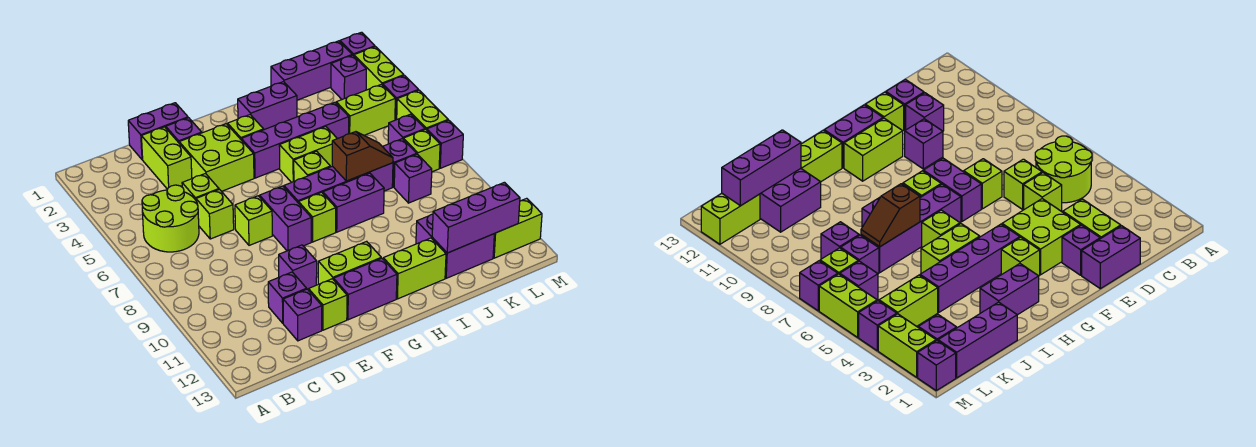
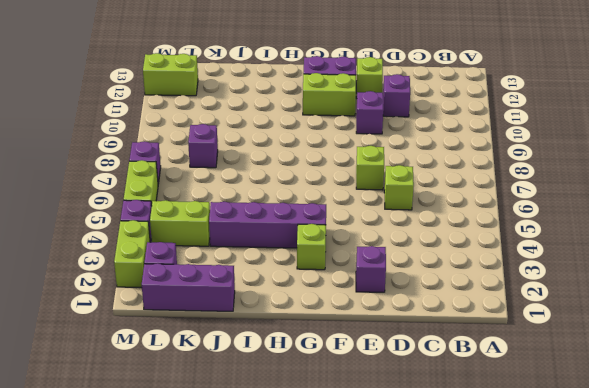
none -> lime 2x2 round brick [142,185,199,252]
none -> purple 1x2 brick [128,103,188,160]
none -> lime 1x2 brick [141,127,192,189]
none -> lime 1x1 brick [182,174,219,200]

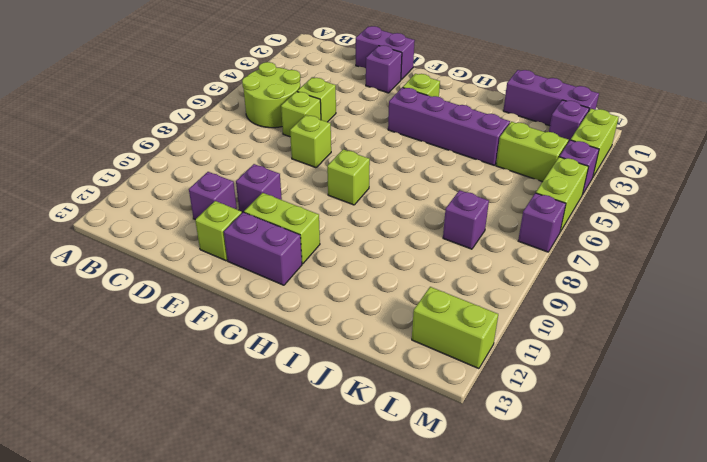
none -> lime 1x2 brick [141,127,192,189]
none -> purple 1x1 brick [283,289,322,341]
none -> lime 2x2 brick [179,124,254,191]
none -> purple 1x2 brick [260,186,311,251]

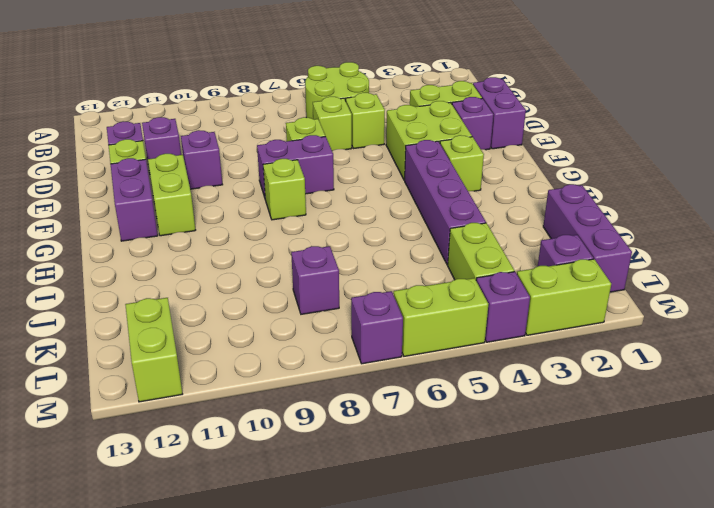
none -> purple 1x4 brick [284,163,393,203]
none -> purple 1x2 brick [238,82,297,130]
none -> lime 1x2 brick [279,127,337,183]
none -> lime 1x1 brick [294,151,330,181]

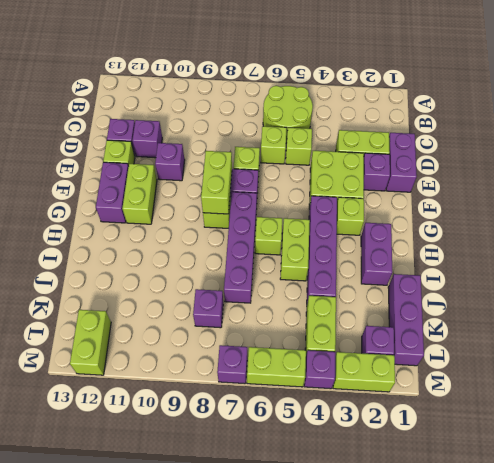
lime 1x2 brick [201,151,232,214] -> lime 1x2 brick moved to [383,238,446,299]
none -> purple 1x2 brick [323,173,384,232]
none -> purple 2x2 brick [416,214,494,278]
none -> purple 1x1 brick [382,139,416,187]
none -> purple 1x1 brick [388,114,425,144]

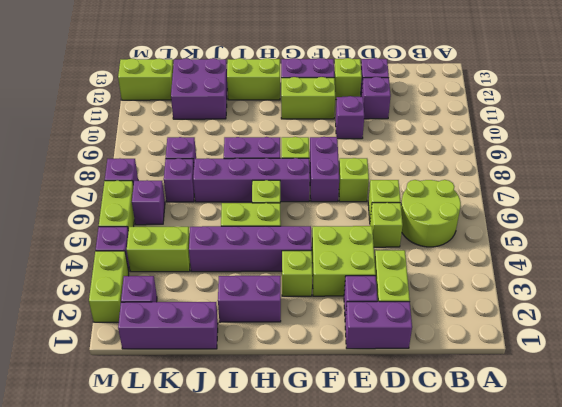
none -> lime 1x1 brick [403,129,440,172]
none -> purple 1x1 brick [340,32,375,56]
none -> brown 1x2 slope [332,132,393,181]
none -> purple 1x3 brick [432,182,520,253]

